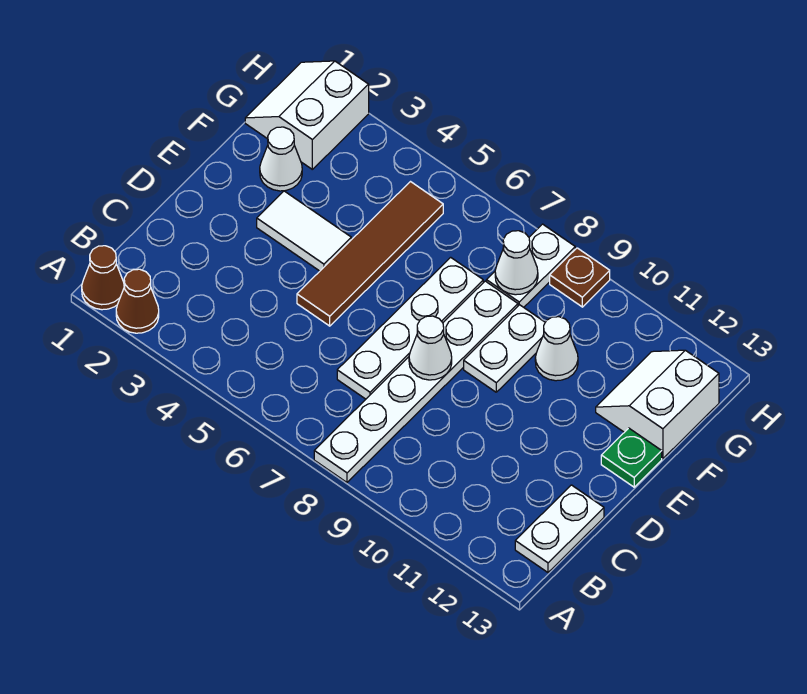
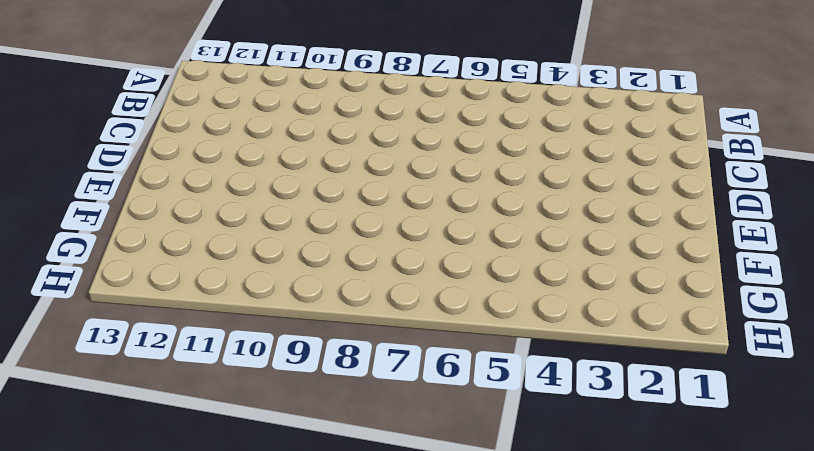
none -> brown 1x1 cone [82,246,124,310]
none -> brown 1x1 cone [116,269,159,333]
none -> white 1x6 plate [314,281,518,482]

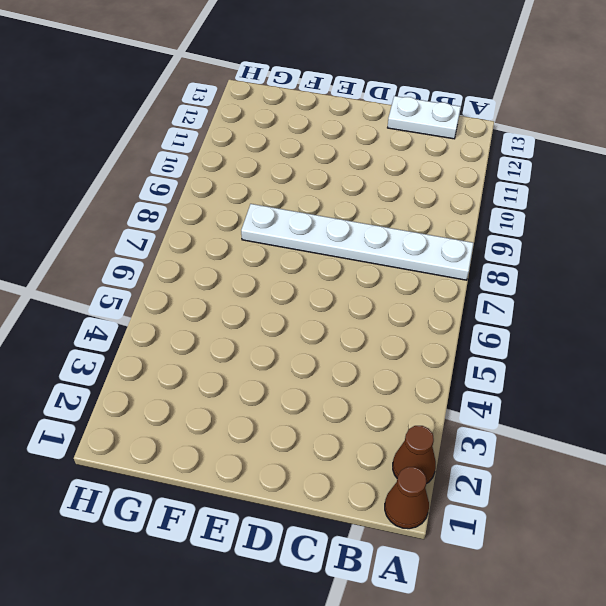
none -> white 1x4 plate [337,257,483,399]
none -> brown 1x4 tile [297,182,443,326]
none -> white 1x2 tile [257,191,351,271]

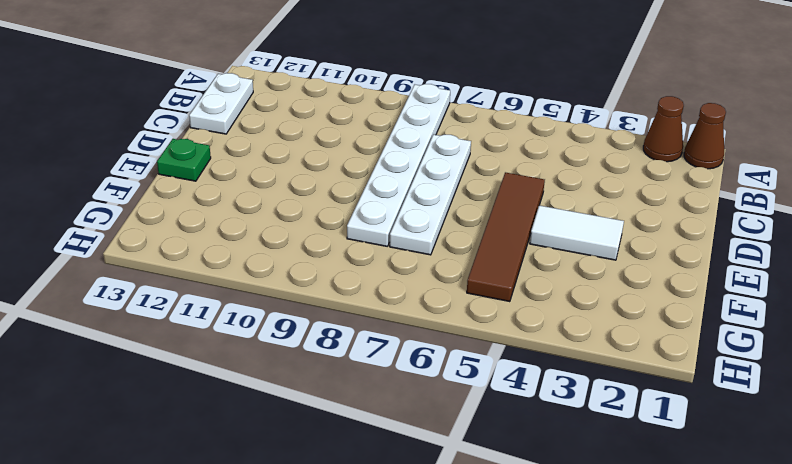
none -> white 1x2 plate [464,305,545,392]
none -> white 1x1 cone [260,127,302,191]
none -> white 1x1 cone [535,317,578,381]

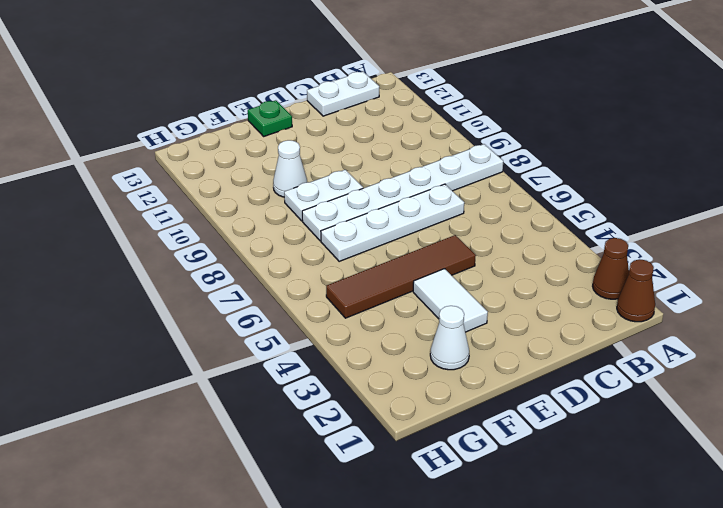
none -> white 2x2 slope [596,350,719,459]
none -> white 2x2 slope [245,61,369,169]
none -> white 1x2 plate [486,224,575,307]

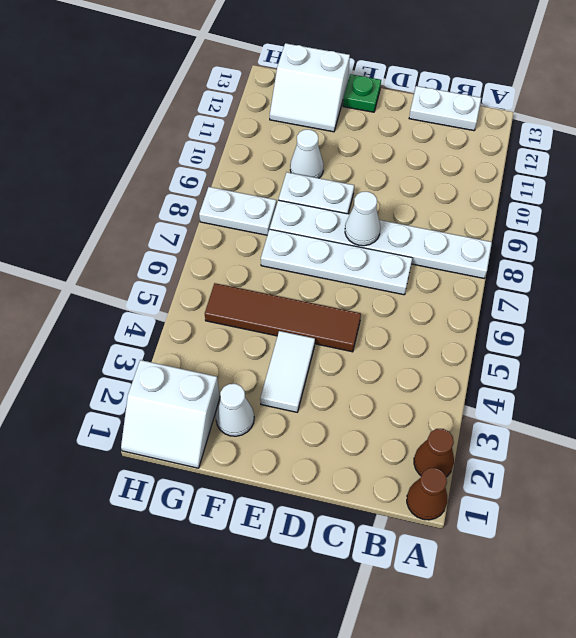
none -> brown 1x1 plate [550,248,610,307]
none -> white 1x1 cone [495,231,538,295]

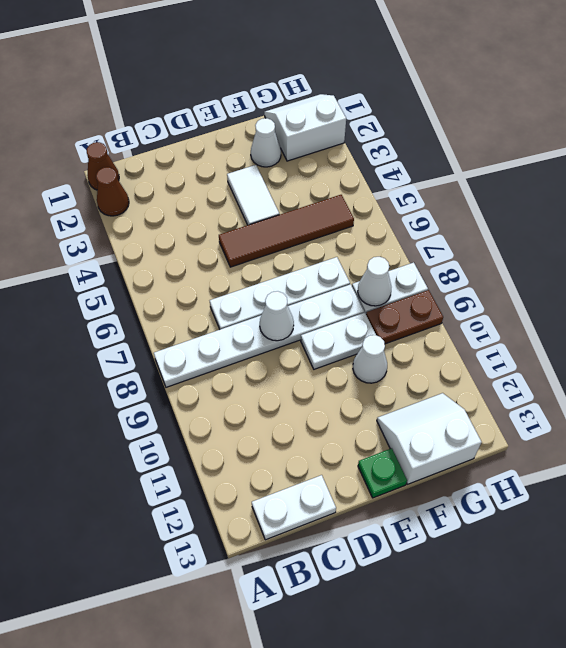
brown 1x2 plate [366,290,443,344] -> brown 1x1 plate [550,248,610,307]

